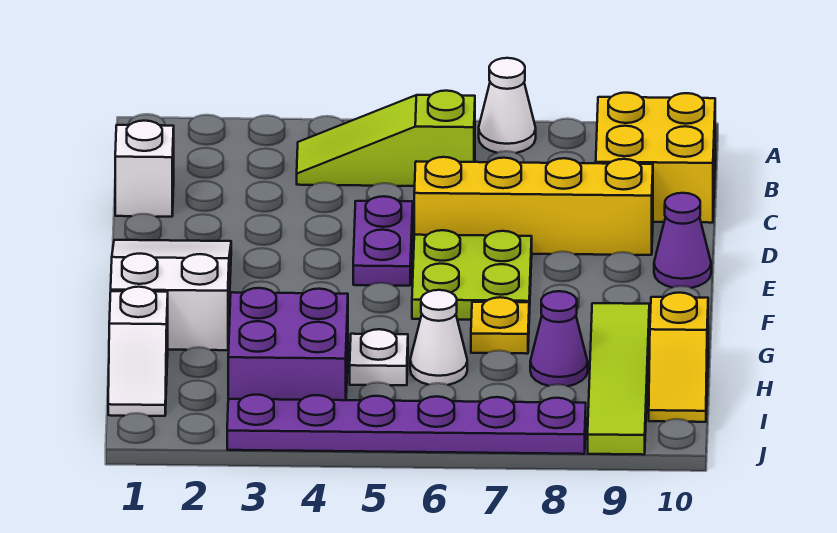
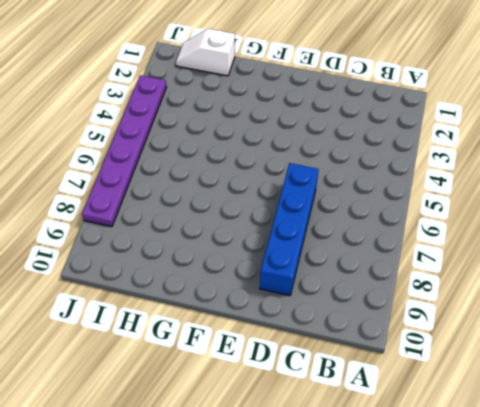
blue 1x4 brick [260,163,319,296] -> yellow 1x4 brick [414,157,653,255]
none -> white 1x1 cone [479,58,536,153]
none -> lime 1x3 slope [297,91,475,186]
none -> yellow 2x2 brick [596,93,715,223]

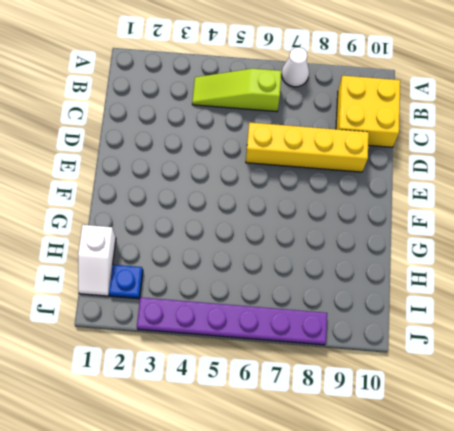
blue 1x1 plate [109,265,143,299] -> none
none -> white 1x1 brick [115,121,174,217]
none -> purple 1x2 plate [353,196,413,286]
none -> white 2x3 slope [111,240,231,350]

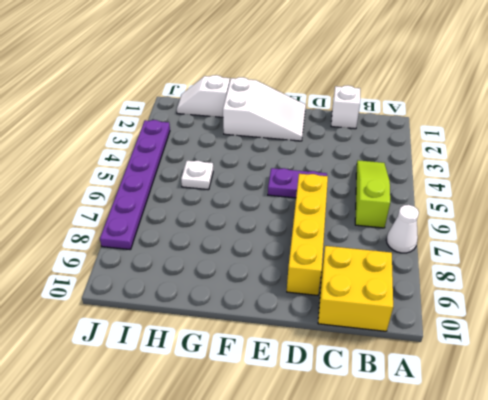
none -> lime 2x2 plate [412,230,532,320]
none -> purple 1x1 cone [654,193,711,288]
none -> yellow 1x1 plate [471,297,529,354]

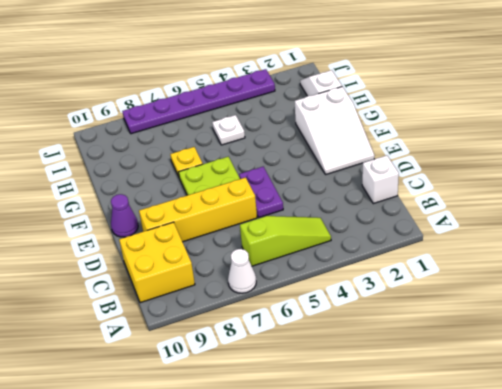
none -> lime 1x4 tile [588,303,649,455]
none -> purple 2x2 brick [228,288,348,400]
none -> white 1x1 cone [410,290,467,385]

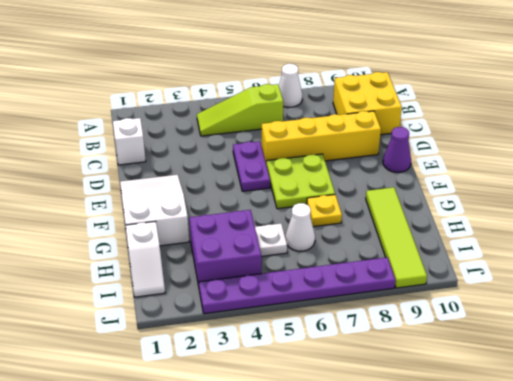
none -> purple 1x1 cone [530,291,588,386]
none -> yellow 1x2 slope [649,293,708,422]

